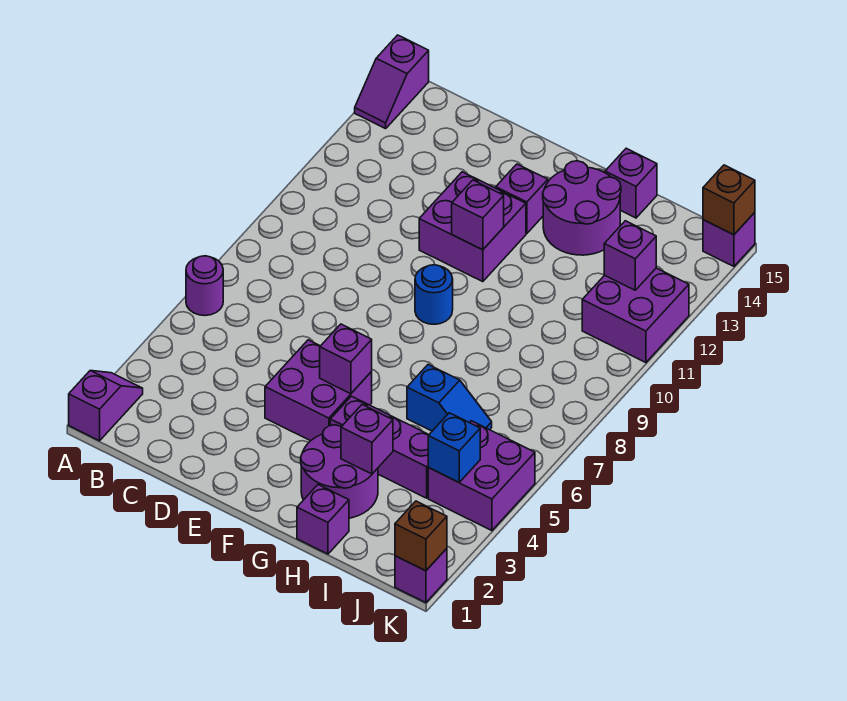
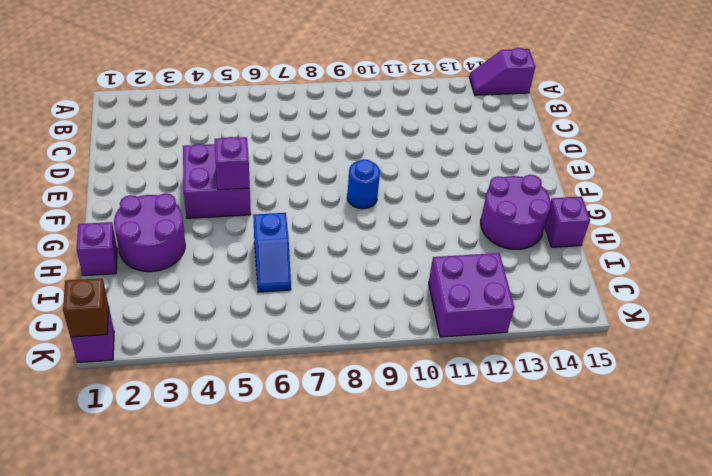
none -> purple 1x2 slope [69,371,143,441]
none -> purple 1x1 round brick [186,256,223,316]
none -> purple 2x2 brick [419,172,526,282]

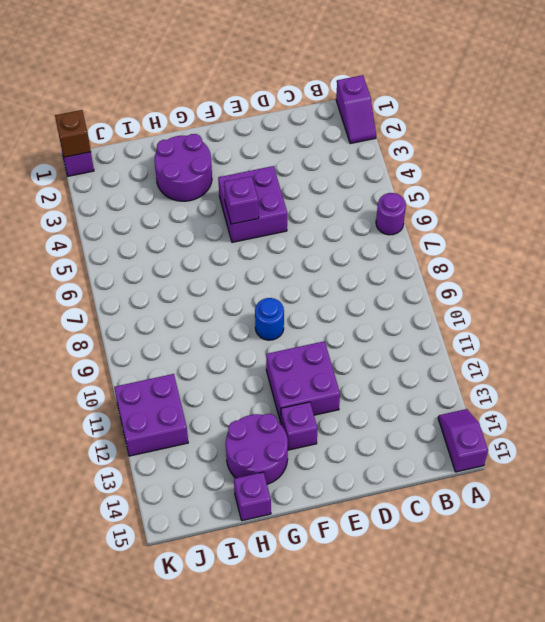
none -> purple 1x3 brick [330,396,429,498]
none -> purple 1x1 brick [297,485,349,554]
none -> blue 1x2 slope [407,365,492,431]

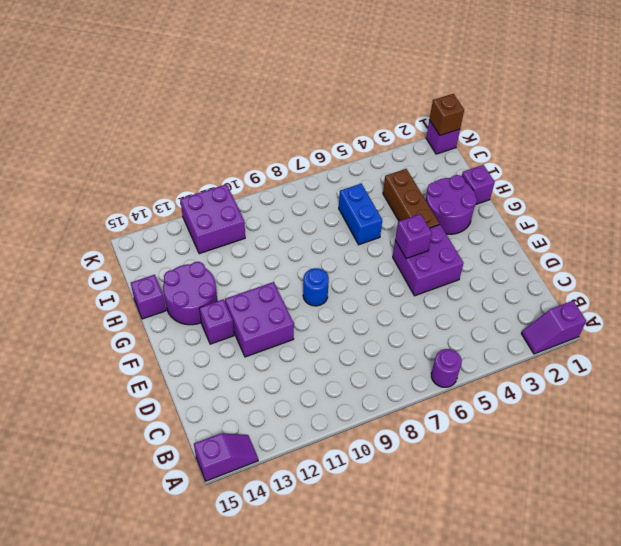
brown 1x3 brick [383,169,440,228] -> purple 1x3 brick [330,396,429,498]
blue 1x2 brick [339,184,382,245] -> blue 1x2 slope [407,365,492,431]
none -> purple 2x2 brick [428,421,535,531]
none -> purple 1x1 brick [703,212,755,266]
none -> purple 1x1 brick [452,180,504,250]

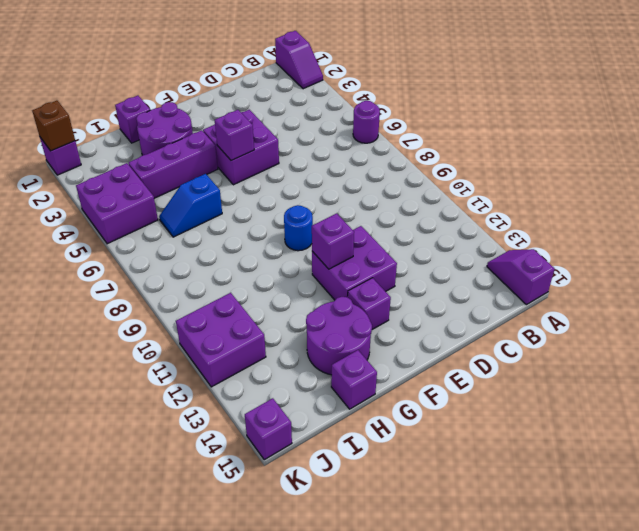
none -> purple 1x1 brick [341,405,393,474]
none -> blue 1x1 brick [428,413,480,482]
none -> purple 1x1 brick [604,221,656,290]

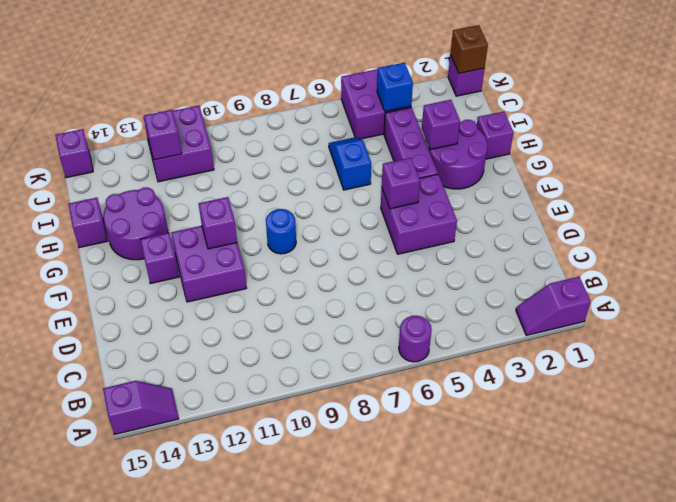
none -> brown 1x1 brick [703,165,755,235]

